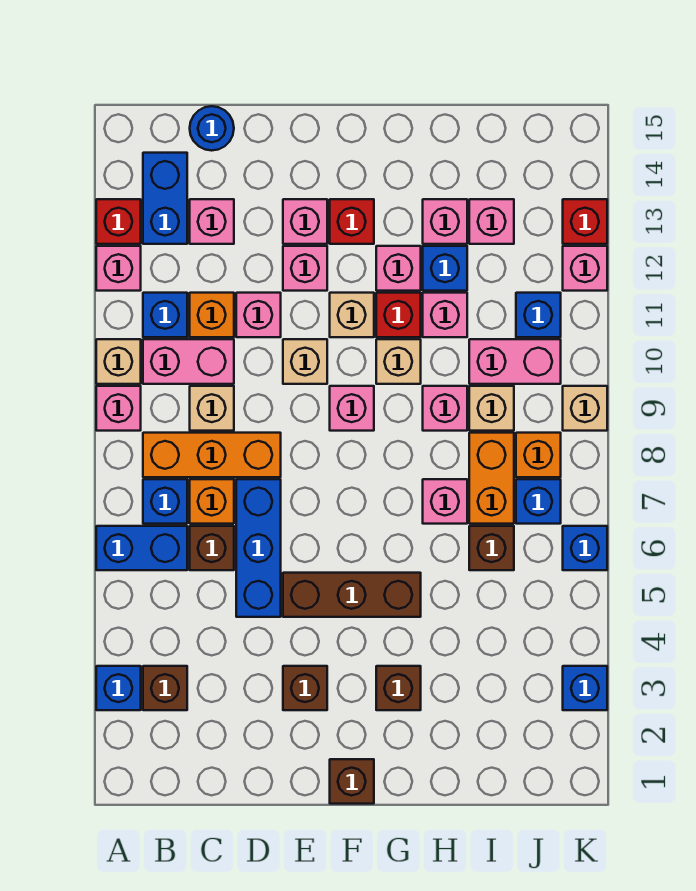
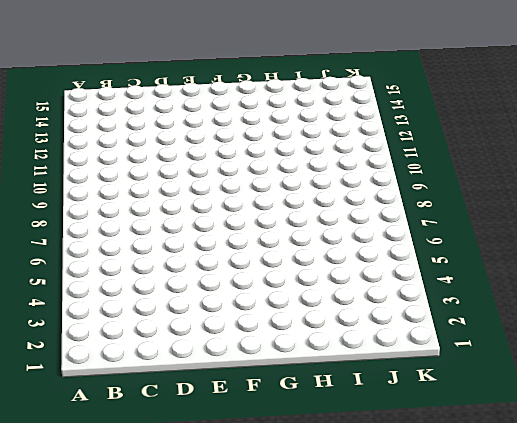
none -> blue 1x1 brick [96,666,141,710]
none -> blue 1x2 brick [96,526,187,570]
none -> pink 1x1 brick [96,386,141,431]
none -> tan 1x1 brick [96,339,141,384]

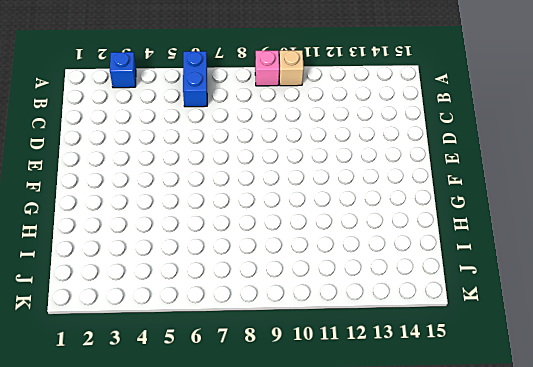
none -> pink 1x1 brick [96,246,141,291]
none -> red 1x1 brick [96,199,141,244]
none -> brown 1x1 brick [143,666,187,710]
none -> blue 1x1 brick [143,479,187,524]

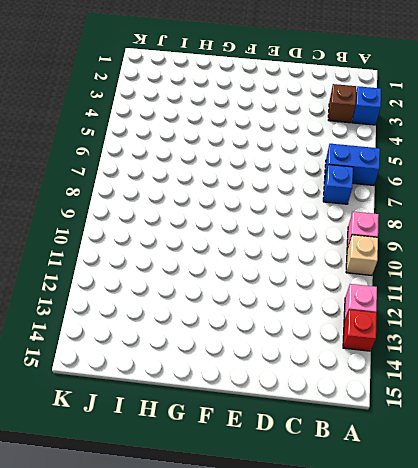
none -> orange 1x3 brick [143,433,281,477]
none -> pink 1x2 brick [143,339,234,384]
none -> blue 1x1 brick [143,293,187,337]
none -> blue 1x2 brick [143,153,187,244]

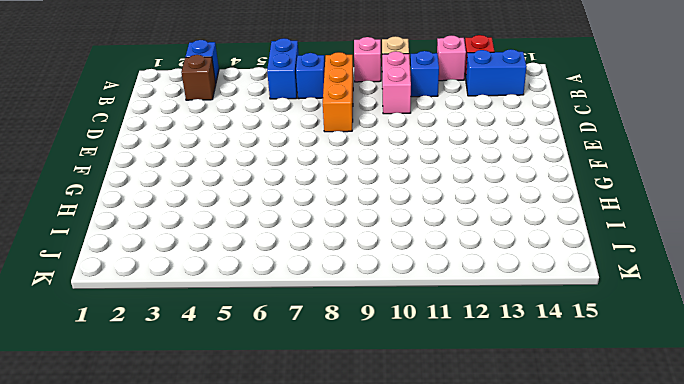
none -> brown 1x1 brick [190,526,234,570]
none -> orange 1x1 brick [190,479,234,524]
none -> tan 1x1 brick [190,386,234,431]
none -> orange 1x1 brick [190,293,234,337]

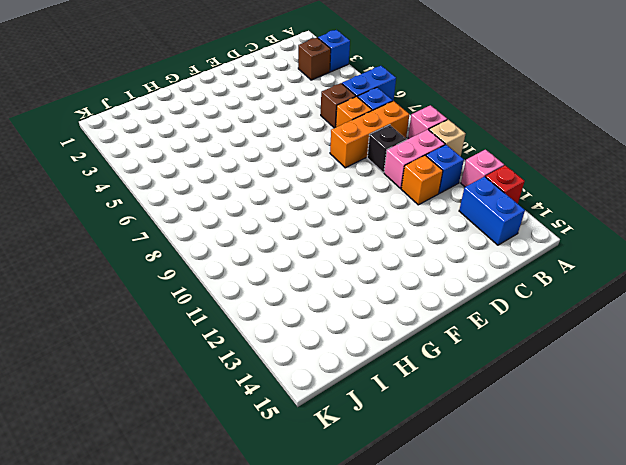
black 1x1 brick [367,125,406,173] -> tan 1x1 brick [190,386,234,431]
none -> pink 1x1 brick [190,199,234,244]
none -> blue 1x1 round brick [190,106,234,151]
none -> blue 1x3 brick [236,479,281,617]
none -> pink 1x1 brick [236,293,281,337]

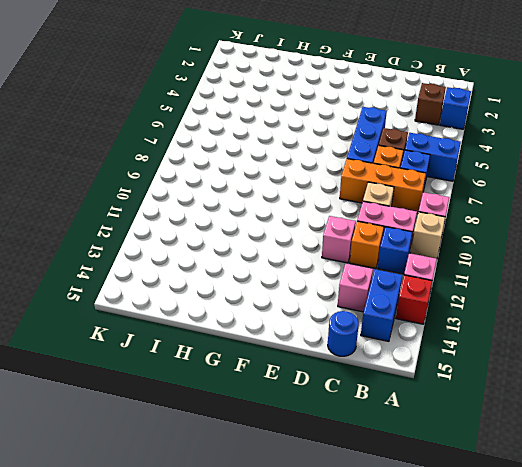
none -> brown 1x1 brick [283,666,327,710]
none -> brown 1x3 brick [283,573,421,617]
none -> tan 1x1 brick [283,339,327,384]
none -> pink 1x1 brick [283,246,327,291]

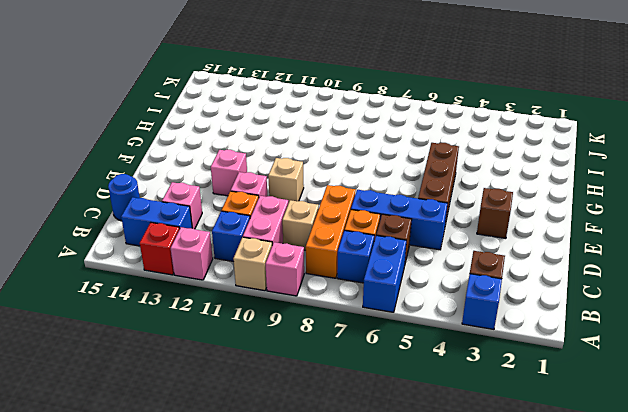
none -> pink 1x1 brick [283,199,327,244]
none -> brown 1x1 brick [330,759,374,804]
none -> pink 1x1 brick [330,386,374,431]
none -> tan 1x1 brick [330,293,374,337]

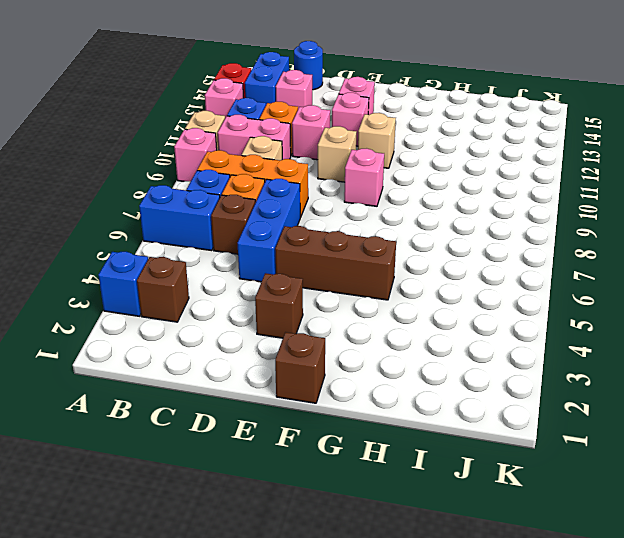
none -> red 1x1 brick [330,199,374,244]
none -> brown 1x1 brick [376,666,421,710]
none -> tan 1x1 brick [376,339,421,384]
none -> red 1x1 brick [376,293,421,337]

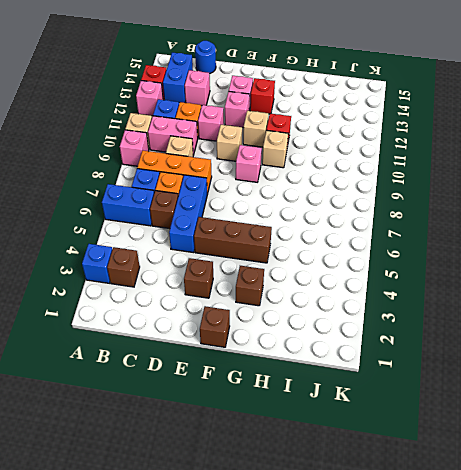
none -> pink 1x1 brick [376,246,421,291]
none -> pink 1x1 brick [423,479,467,524]
none -> pink 1x1 brick [423,386,467,431]
none -> pink 1x1 brick [423,293,467,337]

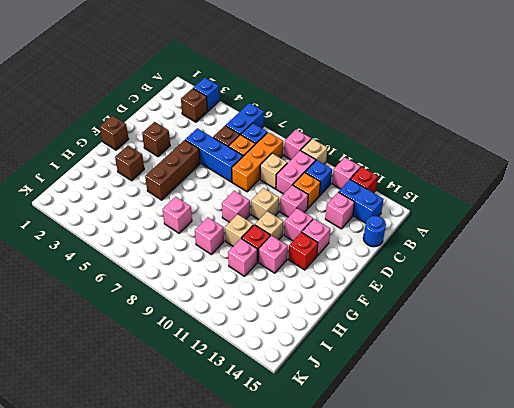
none -> blue 1x1 brick [423,246,467,291]
none -> pink 1x1 brick [423,199,467,244]
none -> brown 1x1 brick [469,526,514,570]
none -> orange 1x2 brick [469,433,514,524]

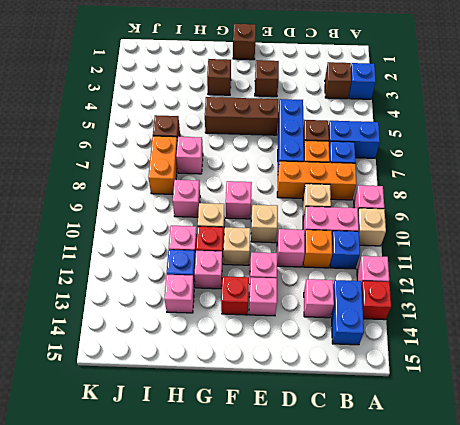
none -> blue 1x1 round brick [190,106,234,151]
none -> tan 1x1 brick [469,386,514,431]
none -> pink 1x2 brick [469,339,561,384]
none -> pink 1x1 brick [469,199,514,244]

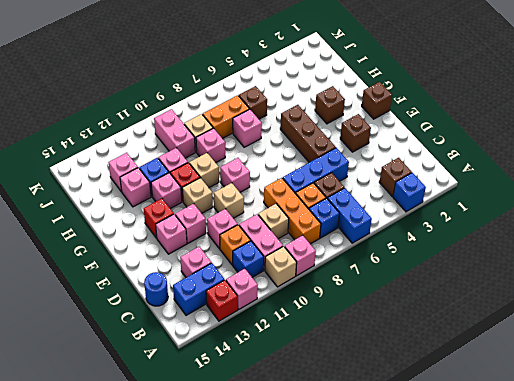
none -> blue 1x1 brick [516,479,561,524]
none -> orange 1x1 brick [516,433,561,477]
none -> blue 1x1 brick [516,293,561,337]
none -> blue 1x1 brick [563,666,607,710]

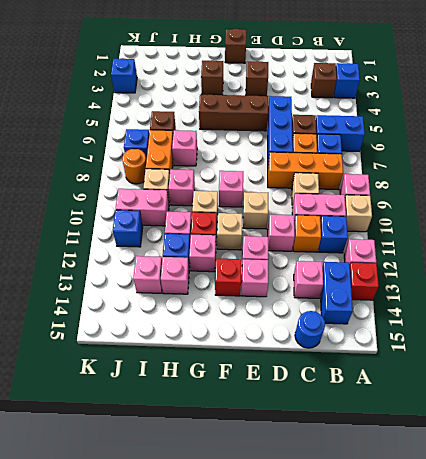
orange 1x1 round brick [122,149,146,184] -> orange 1x1 brick [516,433,561,477]
none -> blue 1x1 brick [563,526,607,570]
none -> tan 1x1 brick [563,386,607,431]
none -> pink 1x1 brick [563,246,607,291]
none -> red 1x1 brick [563,199,607,244]

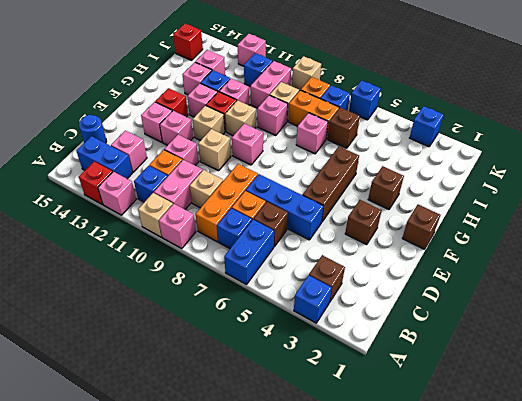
red 1x1 brick [173,23,203,60] -> red 1x1 brick moved to [563,199,607,244]

